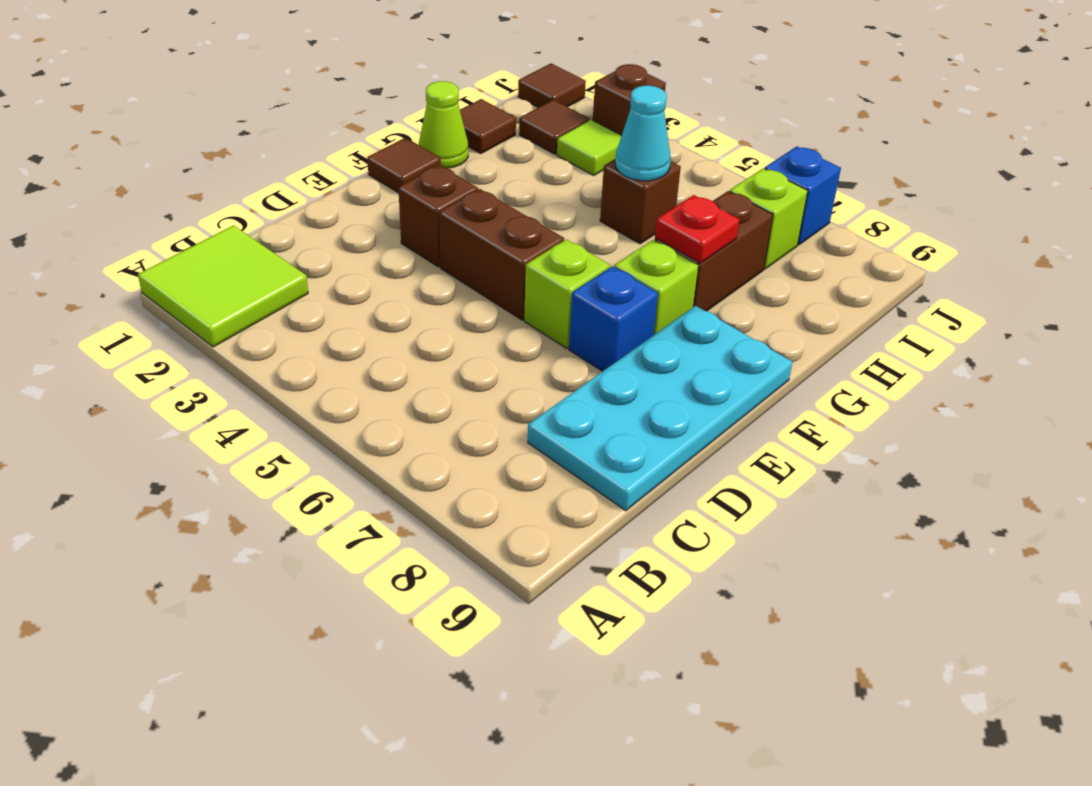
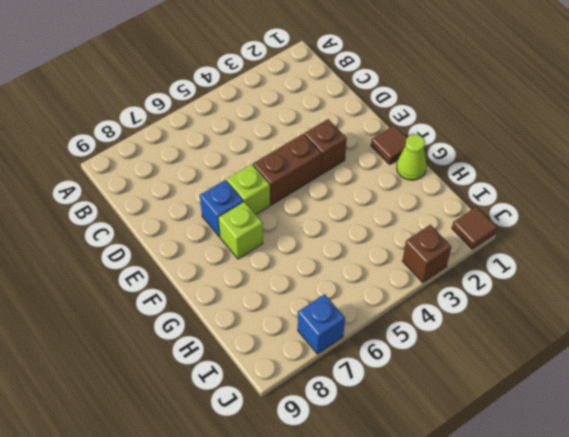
none -> lime 2x2 tile [138,225,308,347]
none -> cyan 2x4 plate [528,306,793,511]
none -> brown 1x2 brick [655,191,773,311]

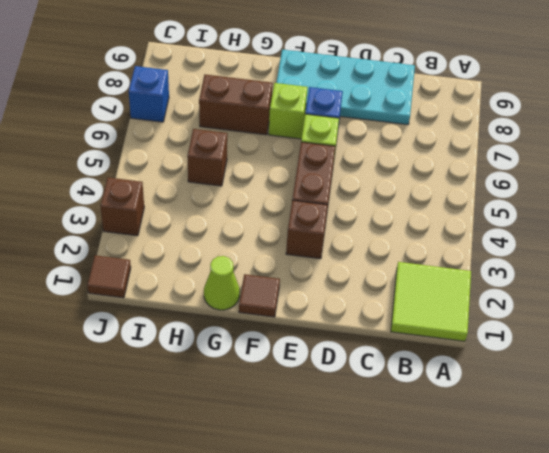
none -> brown 1x1 tile [460,99,516,154]
none -> brown 1x1 tile [519,100,589,154]
none -> lime 1x1 tile [557,120,622,176]

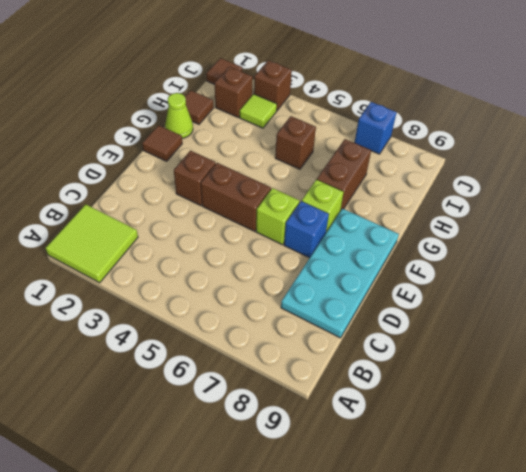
brown 1x1 brick [215,67,253,117] -> brown 1x1 tile [519,100,589,154]
none -> lime 1x1 brick [730,168,808,269]
none -> red 1x1 plate [655,195,740,263]
none -> cyan 1x1 cone [615,86,671,181]

